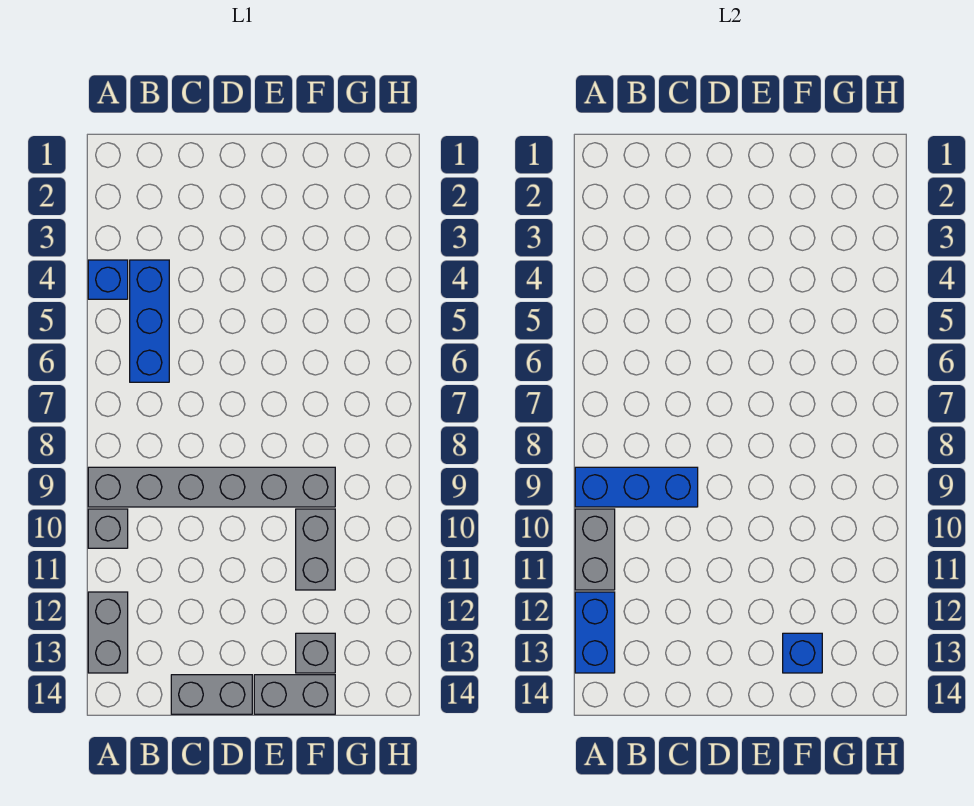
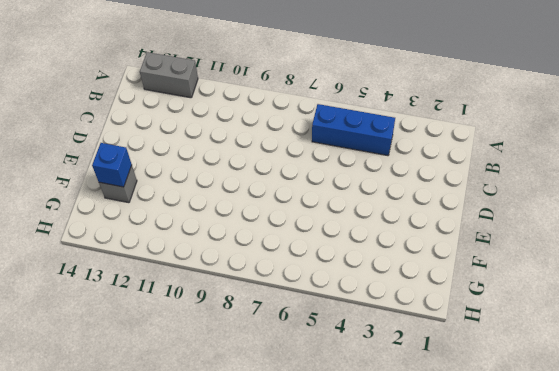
none -> blue 1x1 brick [88,260,128,299]
none -> grey 1x6 brick [88,467,335,507]
none -> grey 1x1 brick [88,509,128,548]

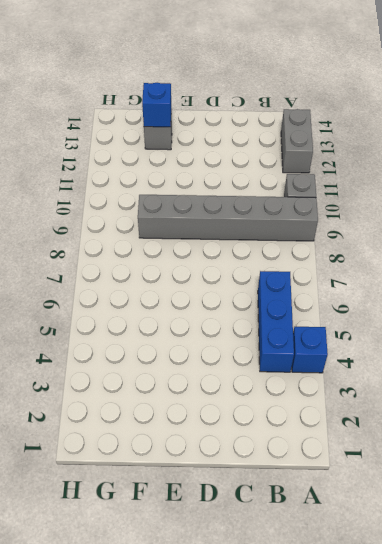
none -> grey 1x2 brick [171,675,252,714]
none -> grey 1x2 brick [254,675,335,714]
none -> grey 1x2 brick [296,509,335,590]

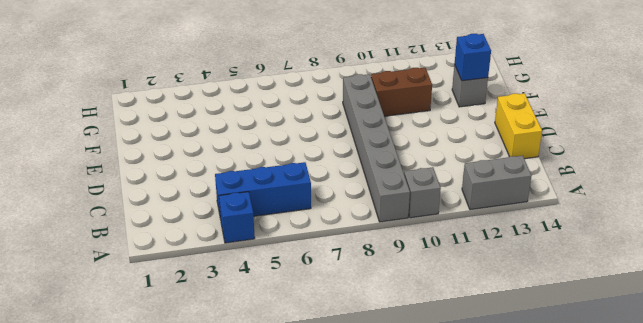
yellow 1x2 brick [495,93,542,159] -> grey 1x2 brick [171,675,252,714]
brown 1x2 brick [371,68,432,116] -> grey 1x2 brick [296,509,335,590]
none -> grey 1x2 brick [254,675,335,714]
none -> blue 1x3 brick [575,467,698,507]
none -> grey 1x2 brick [575,509,615,590]

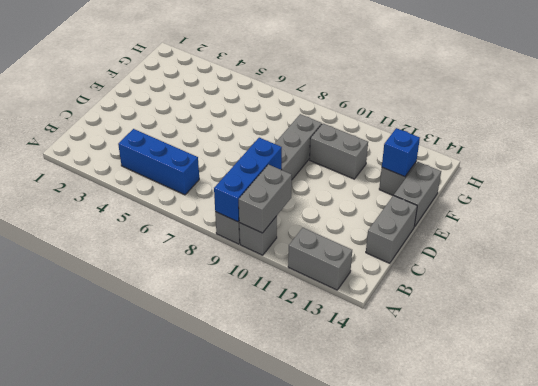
grey 1x2 brick [239,165,292,233] -> grey 1x2 brick turned to [575,509,615,590]
none -> blue 1x1 brick [88,260,128,299]
none -> blue 1x2 brick [575,592,615,673]

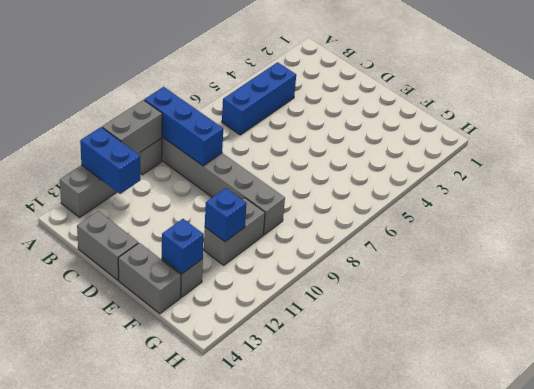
blue 1x2 brick [80,127,140,194] -> blue 1x2 brick turned to [575,592,615,673]
blue 1x1 brick [205,188,247,242] -> blue 1x1 brick moved to [88,260,128,299]

